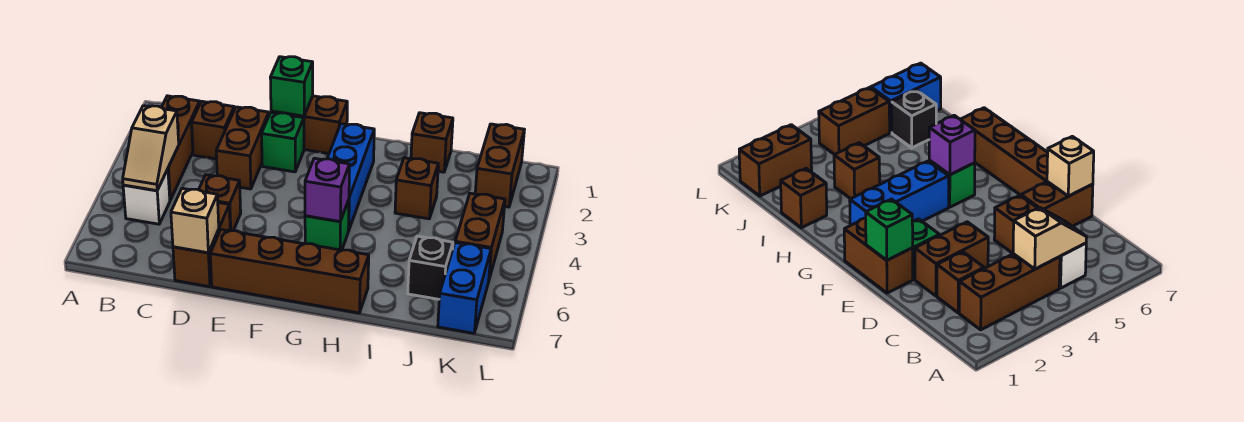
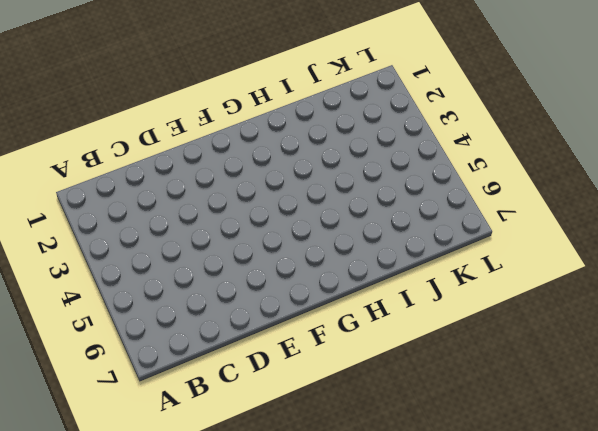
none -> brown 1x3 brick [161,96,200,200]
none -> white 1x1 brick [123,169,170,224]
none -> brown 1x1 brick [192,101,234,159]

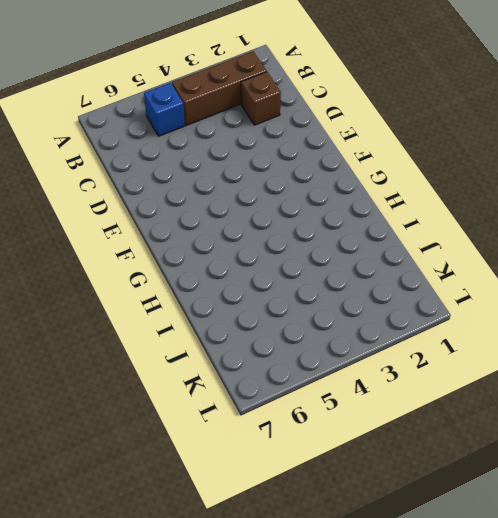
blue 1x1 brick [144,83,185,136] -> white 1x1 brick [123,169,170,224]
none -> brown 1x2 brick [216,107,269,189]
none -> brown 1x1 brick [199,175,241,231]
none -> brown 1x2 brick [173,203,230,287]

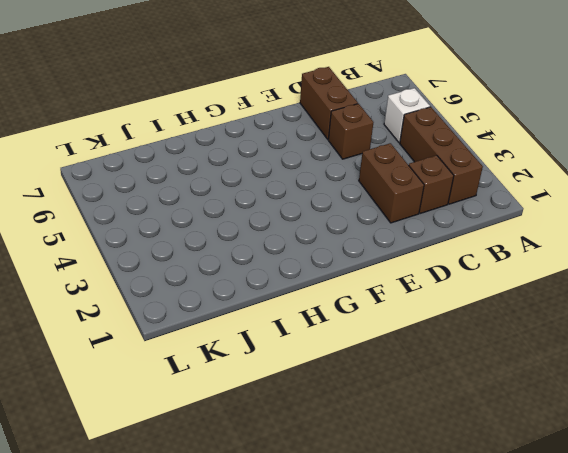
none -> brown 1x2 brick [271,96,347,154]
none -> green 1x1 brick [262,112,304,172]
none -> brown 1x4 brick [210,230,369,313]

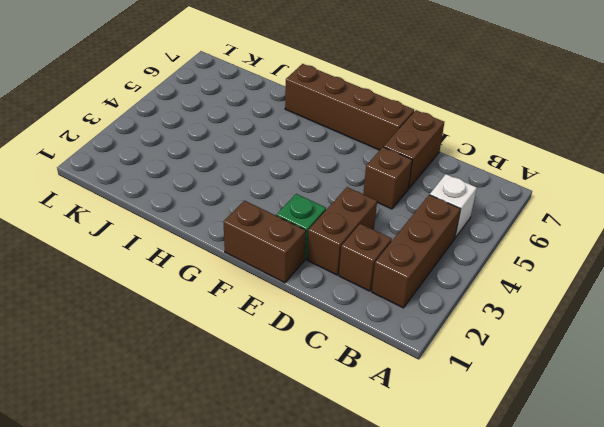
none -> blue 1x3 brick [327,124,374,231]
none -> green 1x1 brick [305,200,349,250]
none -> brown 1x1 brick [411,113,453,172]

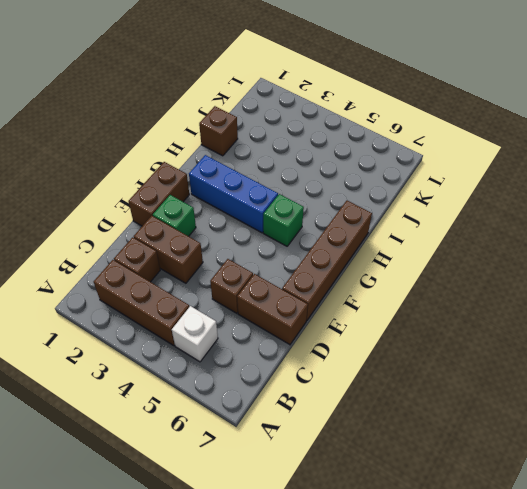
none -> brown 1x1 brick [395,158,438,219]
none -> black 1x1 brick [408,236,453,299]
none -> brown 1x2 brick [475,124,524,207]

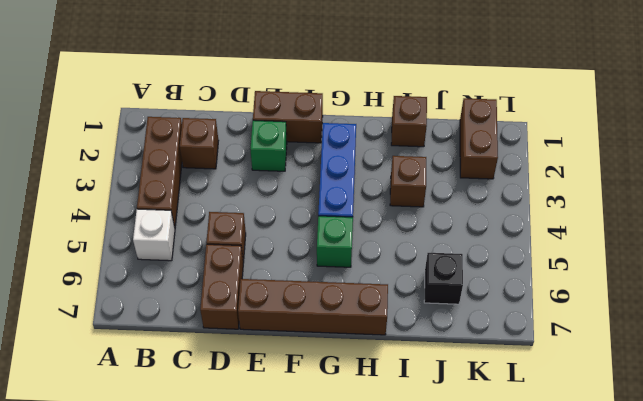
none -> brown 1x2 brick [216,107,269,189]
none -> brown 1x2 brick [455,193,505,279]
none -> blue 1x2 brick [438,243,491,333]

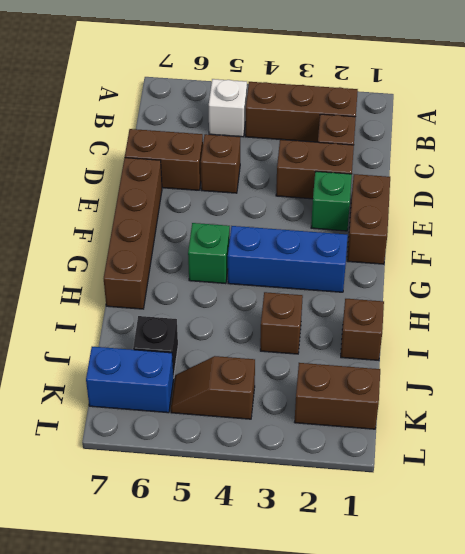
brown 1x2 slope [171,356,255,419] -> brown 1x2 brick [455,193,505,279]
none -> tan 1x2 slope [123,106,179,191]
none -> tan 1x1 brick [171,188,219,253]
none -> green 1x1 brick [270,57,313,116]

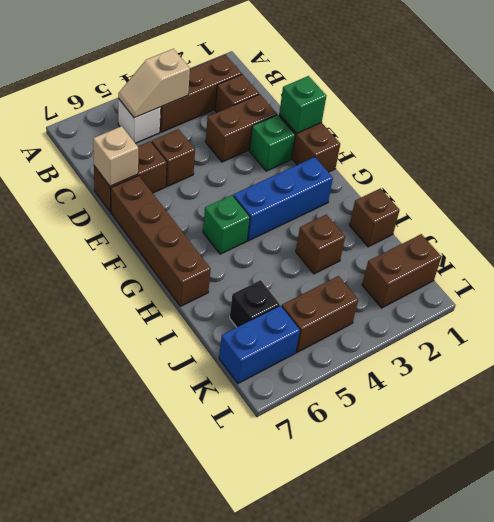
none -> purple 1x1 brick [305,158,350,221]

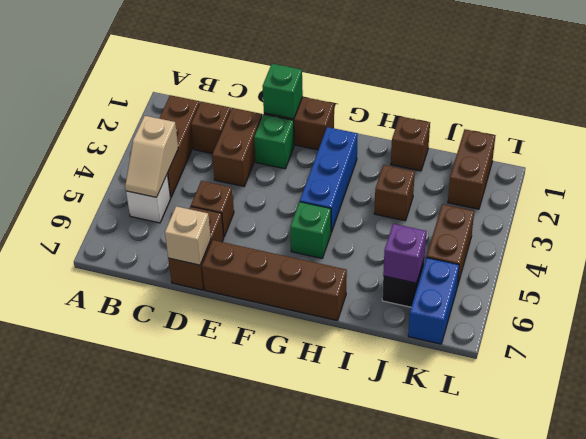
purple 1x1 brick [383,224,426,283] -> purple 1x1 brick moved to [305,158,350,221]

